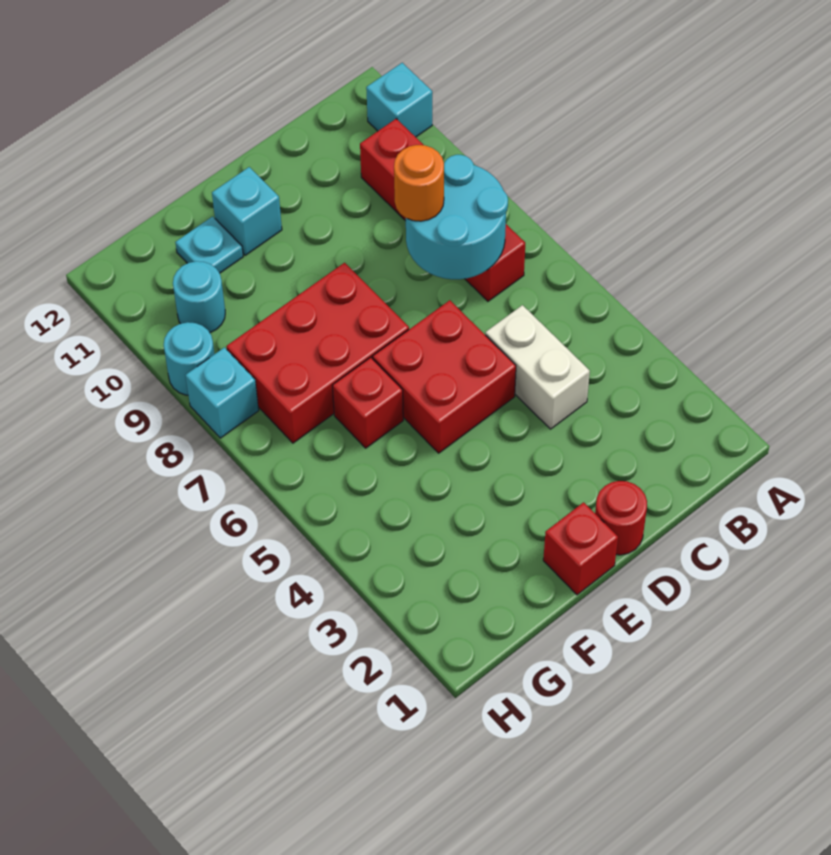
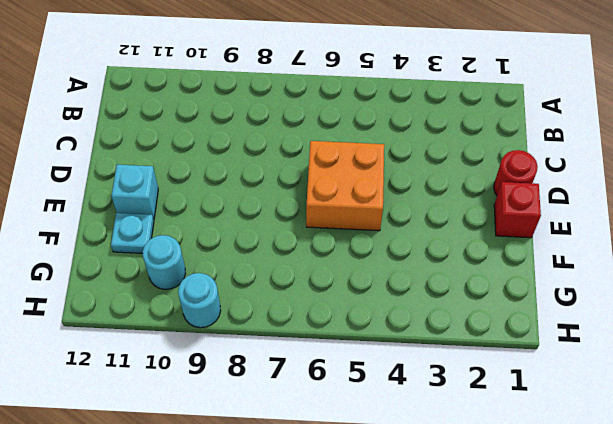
orange 2x2 brick [306,141,384,231] -> red 2x2 brick [373,300,516,453]
none -> cyan 1x1 brick [366,63,432,137]
none -> red 1x4 brick [360,119,525,301]
none -> white 1x2 brick [485,305,590,429]

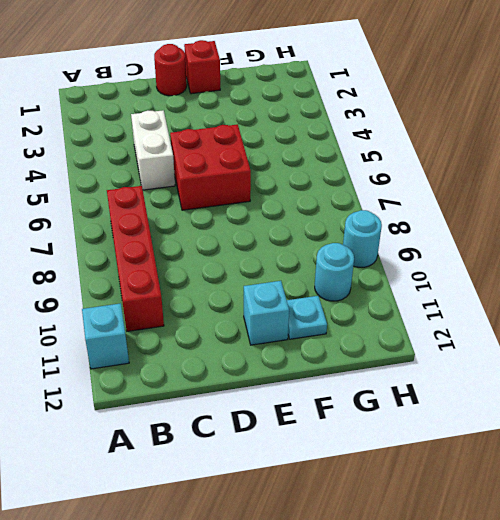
none -> red 2x3 brick [226,263,409,443]
none -> red 1x1 brick [332,357,403,448]
none -> cyan 1x1 brick [185,347,259,438]

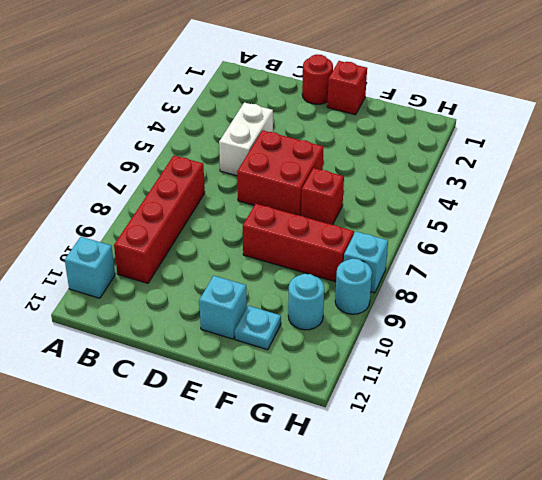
red 1x3 brick [243,204,354,282] -> red 2x3 brick [226,263,409,443]
none -> cyan 2x2 round brick [406,155,508,279]
none -> orange 1x1 round brick [394,145,444,221]

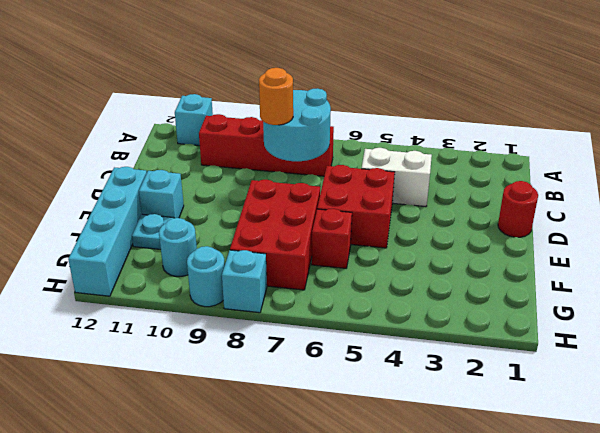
cyan 1x4 brick [68,167,147,296] -> none
none -> red 1x1 brick [543,502,618,595]

